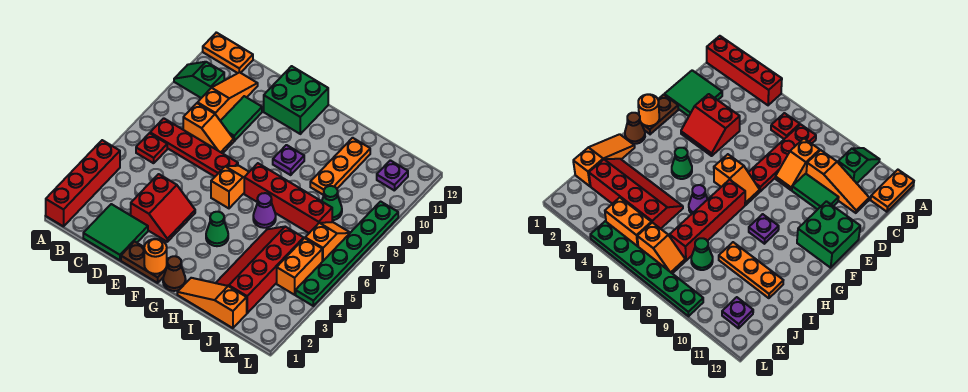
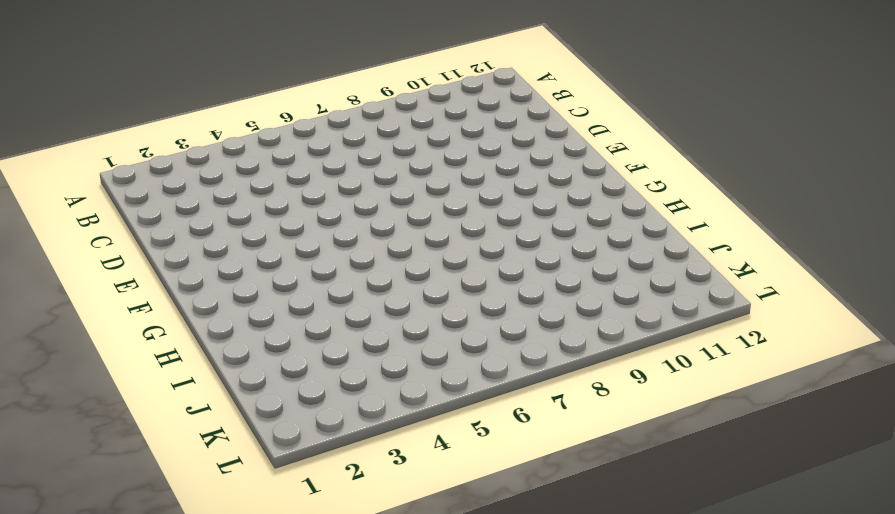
none -> red 1x4 brick [46,140,120,226]
none -> green 1x2 slope [174,62,224,98]
none -> orange 1x2 plate [203,32,253,73]

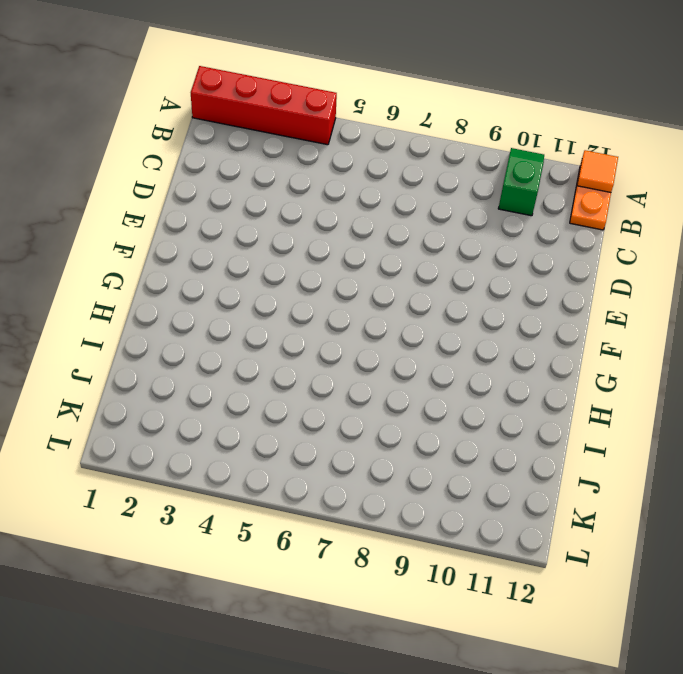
orange 1x1 tile [577,150,618,192] -> none
none -> red 1x1 plate [136,133,167,163]
none -> red 1x4 plate [150,118,238,177]
none -> green 2x2 tile [83,204,148,260]

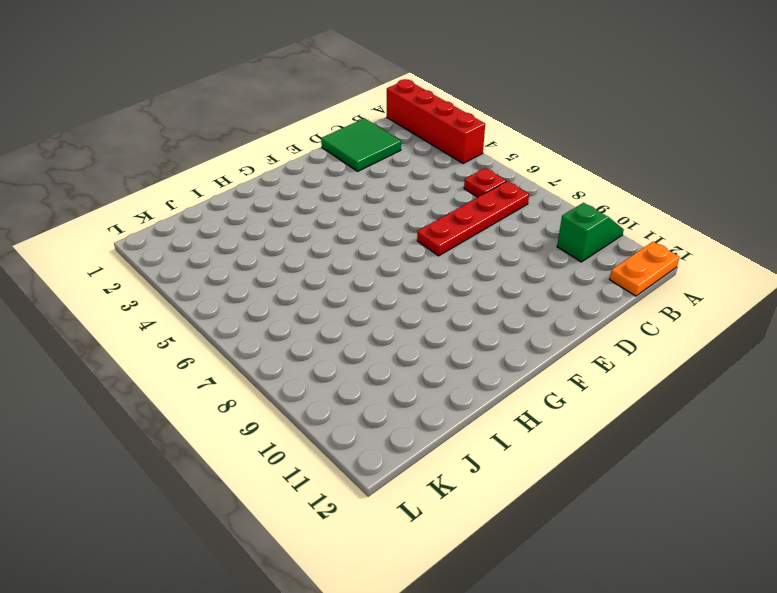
none -> orange 1x2 slope [183,103,234,153]
none -> orange 1x3 slope [198,72,258,121]
none -> red 2x2 slope [131,174,195,242]

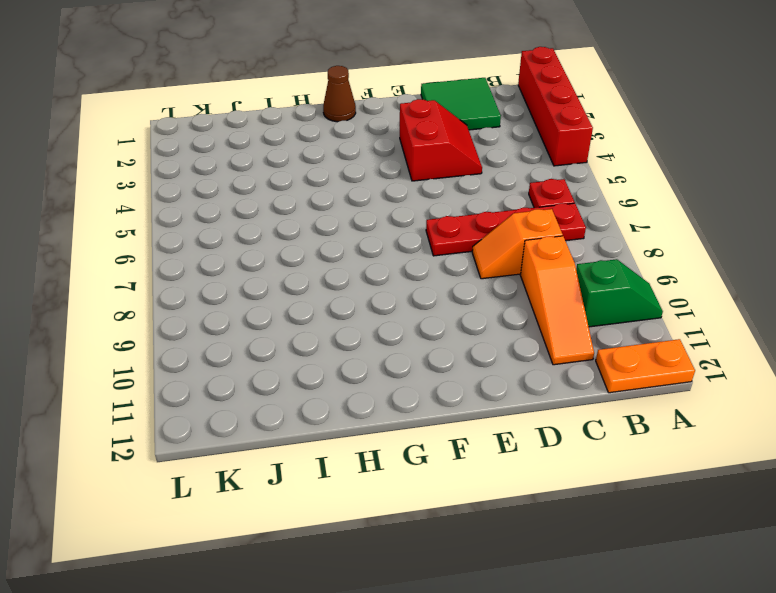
red 2x2 slope [400,99,482,181] -> red 2x2 slope turned to [131,174,195,242]
none -> green 1x2 tile [221,96,262,141]
none -> brown 1x2 plate [121,242,167,283]
none -> green 2x2 brick [264,66,328,134]

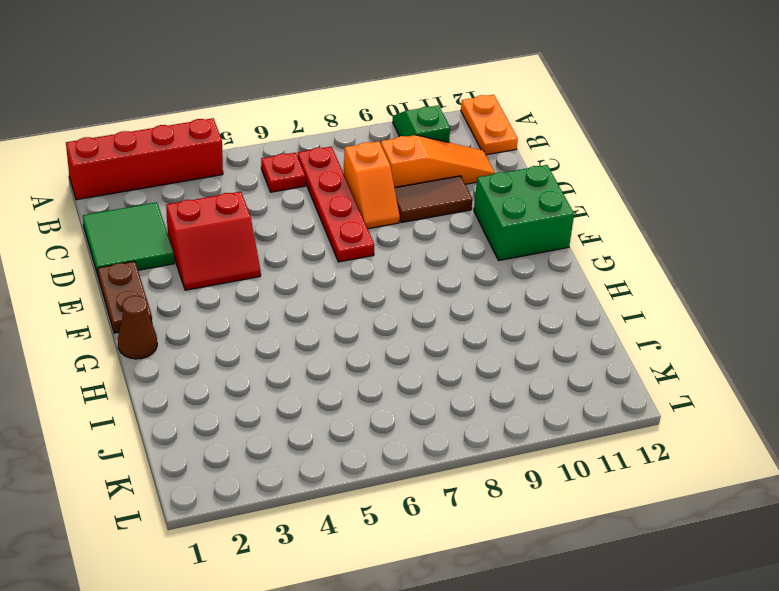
brown 1x2 tile [394,176,472,223] -> green 1x2 tile [221,96,262,141]
none -> orange 1x2 slope [211,166,249,208]
none -> green 1x1 cone [206,212,228,246]
none -> red 1x4 brick [244,163,332,233]

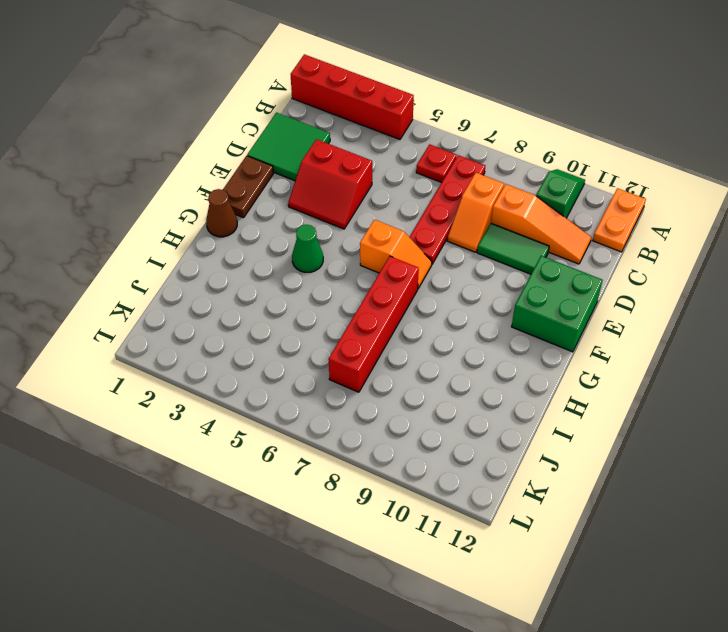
none -> purple 1x1 plate [273,145,304,175]
none -> orange 1x3 slope [177,278,247,328]
none -> purple 1x1 cone [253,193,276,228]

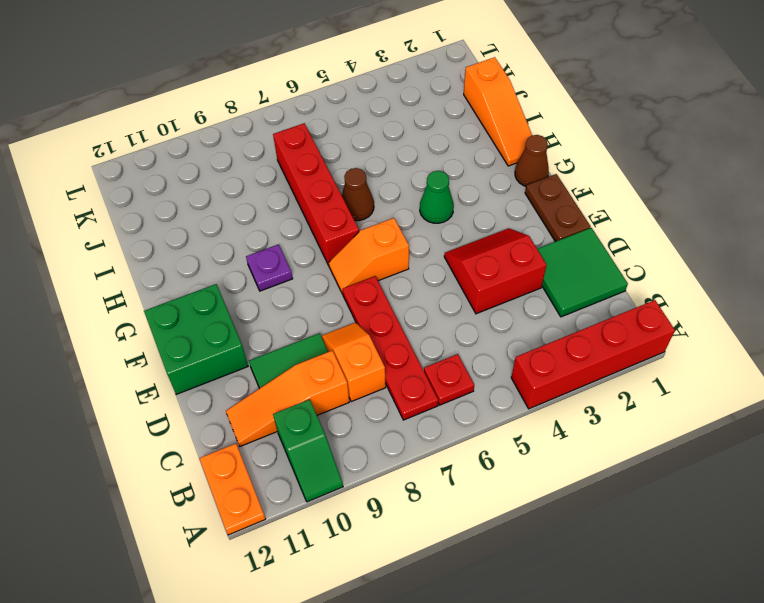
brown 1x1 cone [342,168,374,221] -> purple 1x1 cone [253,193,276,228]
none -> red 2x4 slope [216,227,304,313]
none -> orange 1x3 plate [310,138,370,195]
none -> green 1x1 cone [322,186,342,220]

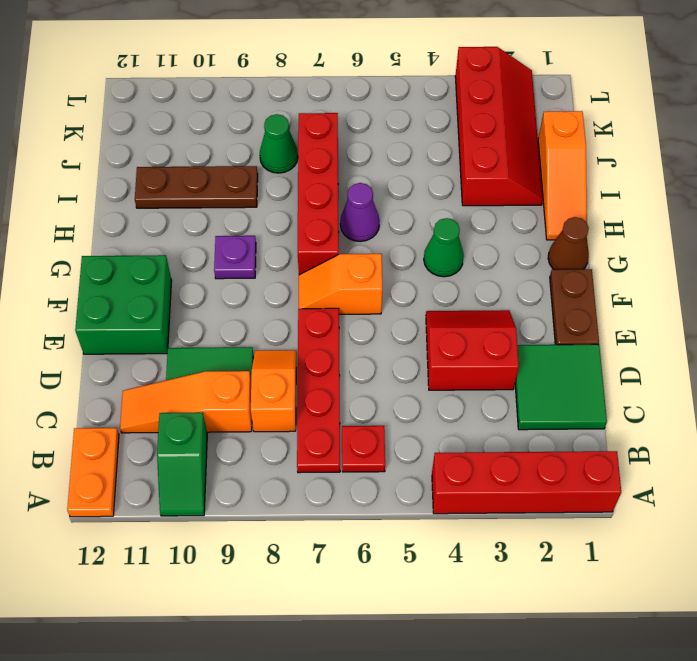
red 2x4 slope [455,47,543,206] -> red 2x4 slope turned to [216,227,304,313]
brown 1x3 plate [135,166,258,208] -> orange 1x3 plate [310,138,370,195]
none -> orange 1x2 brick [277,238,322,295]
none -> orange 1x2 slope [305,222,350,262]
none -> purple 1x1 plate [377,160,408,191]

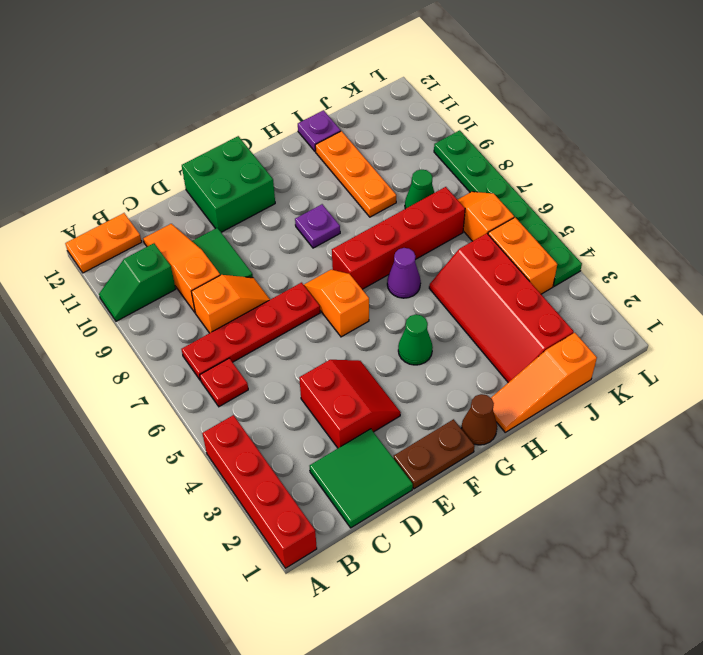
purple 1x1 plate [298,110,341,151] -> purple 1x1 plate moved to [377,160,408,191]
none -> orange 1x1 round brick [144,239,167,274]

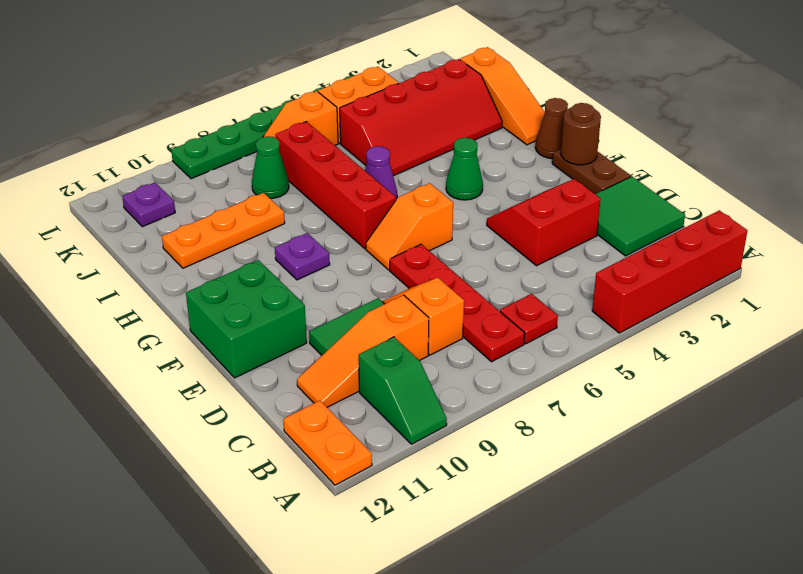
brown 1x1 round brick [561,103,601,165] -> orange 1x1 round brick [144,239,167,274]

